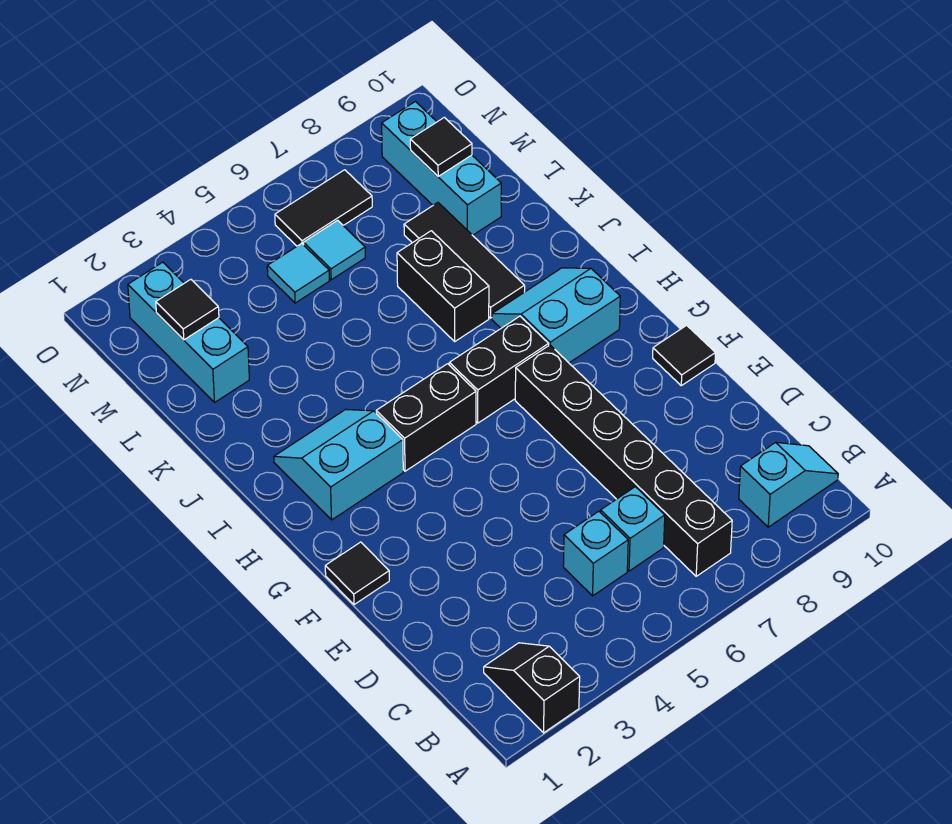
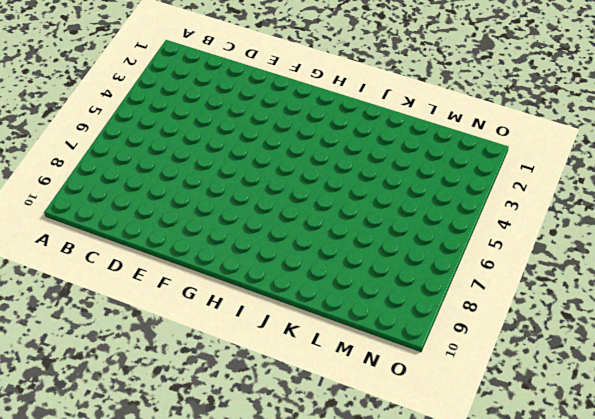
none -> black 1x2 slope [484,643,580,733]
none -> black 1x6 brick [515,345,732,576]
none -> cyan 1x2 slope [739,442,838,527]

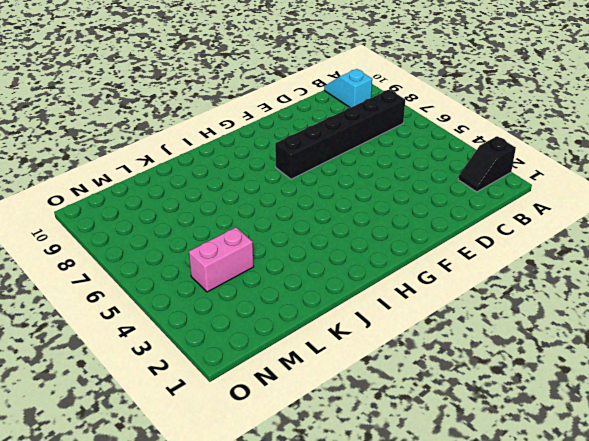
pink 1x2 brick [189,227,254,292] -> none
none -> cyan 1x1 brick [563,511,628,596]
none -> cyan 1x1 brick [601,487,665,571]
none -> black 1x1 tile [325,542,389,605]

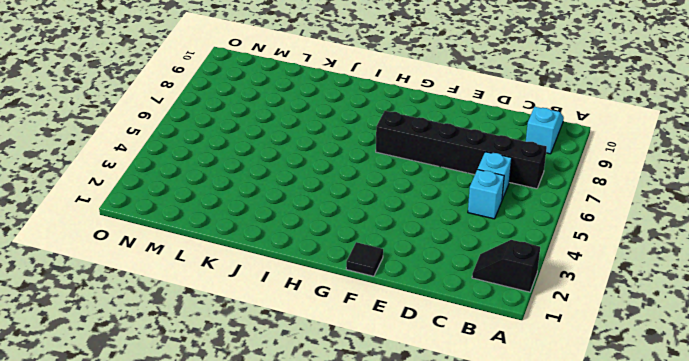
none -> black 1x1 tile [653,325,715,386]
none -> cyan 2x2 slope [274,409,403,520]
none -> black 1x2 brick [376,364,476,471]

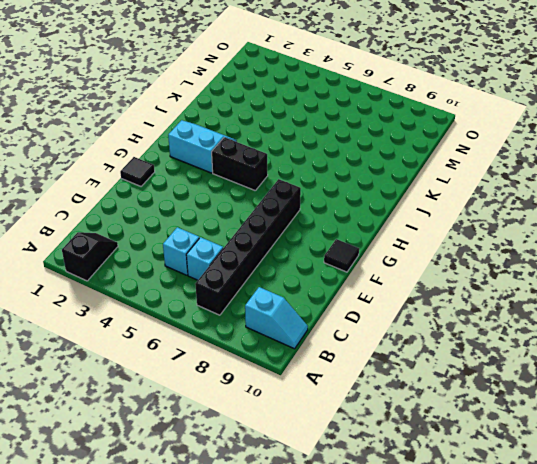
none -> black 1x2 brick [449,316,549,423]
none -> cyan 2x2 slope [492,268,620,363]
none -> black 1x2 brick [397,231,489,341]

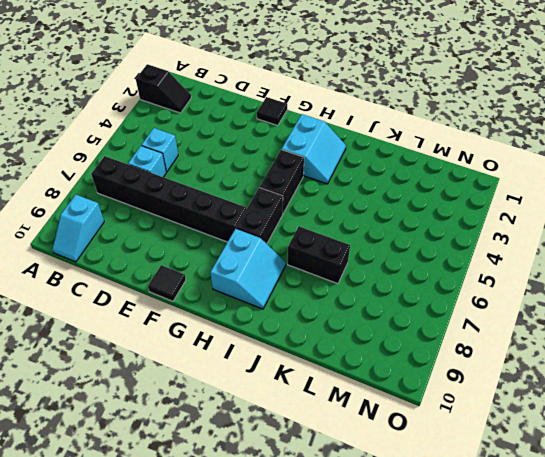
none -> black 1x3 tile [404,203,525,318]
none -> cyan 1x3 brick [128,262,249,402]
none -> cyan 1x3 brick [382,102,501,235]

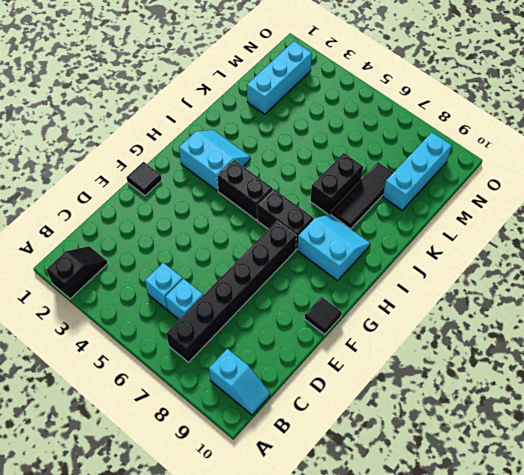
none -> cyan 1x1 tile [267,243,330,303]
none -> cyan 1x1 tile [304,220,365,280]
none -> black 1x2 tile [275,170,372,246]

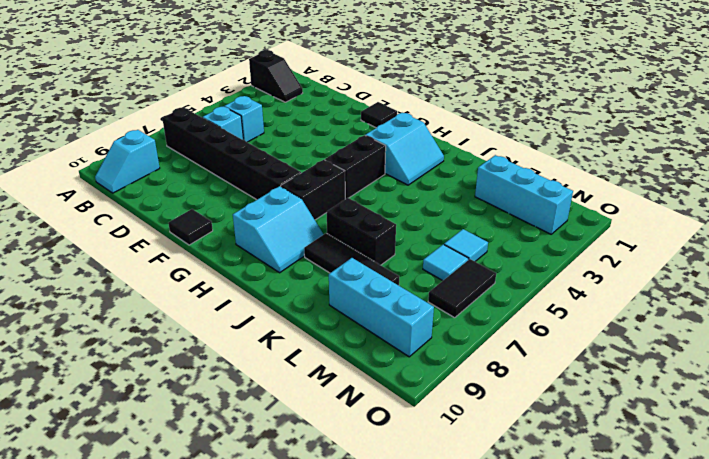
none -> black 1x1 tile [156,279,219,340]
none -> black 1x1 tile [410,117,472,176]

